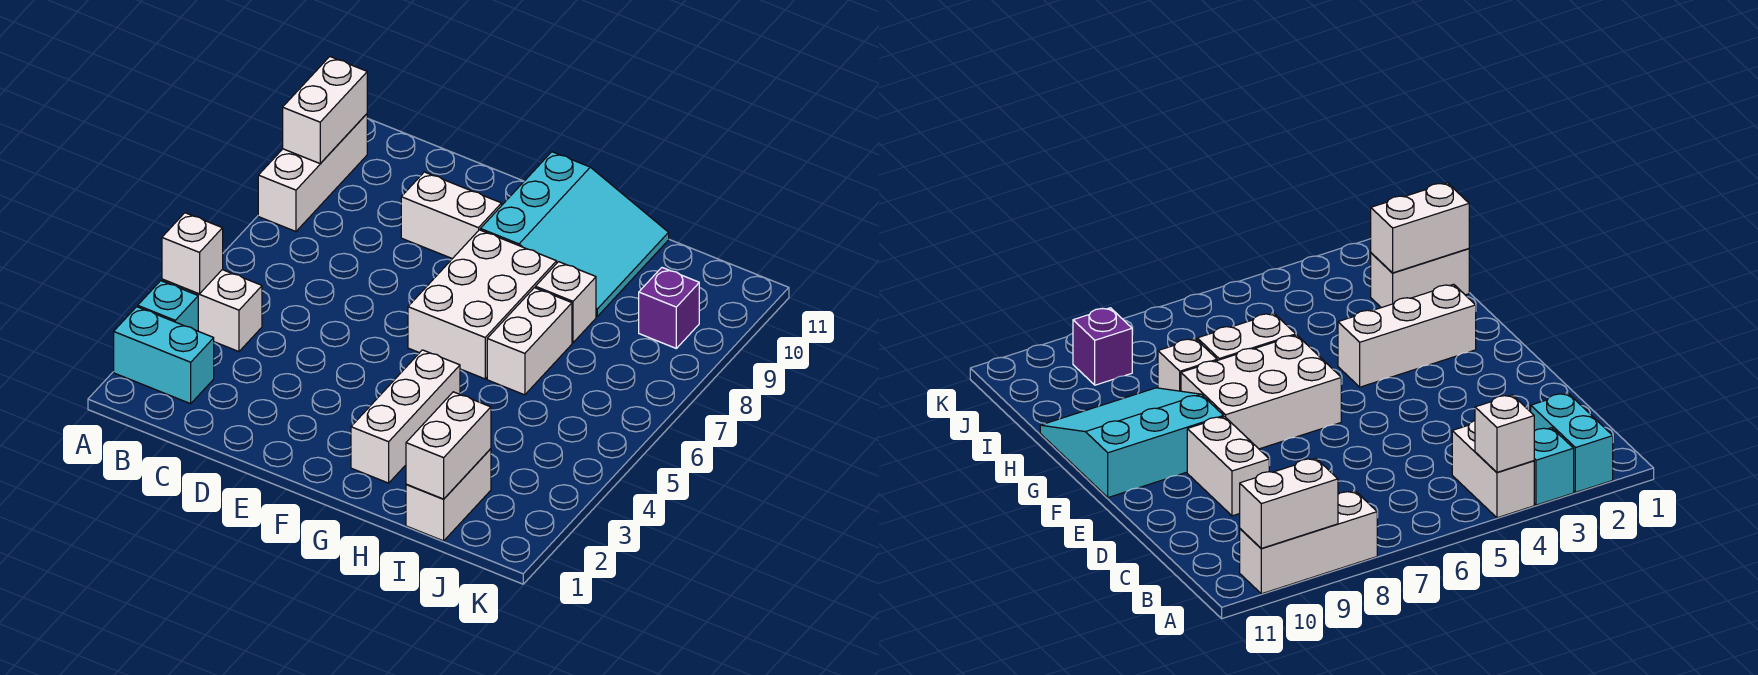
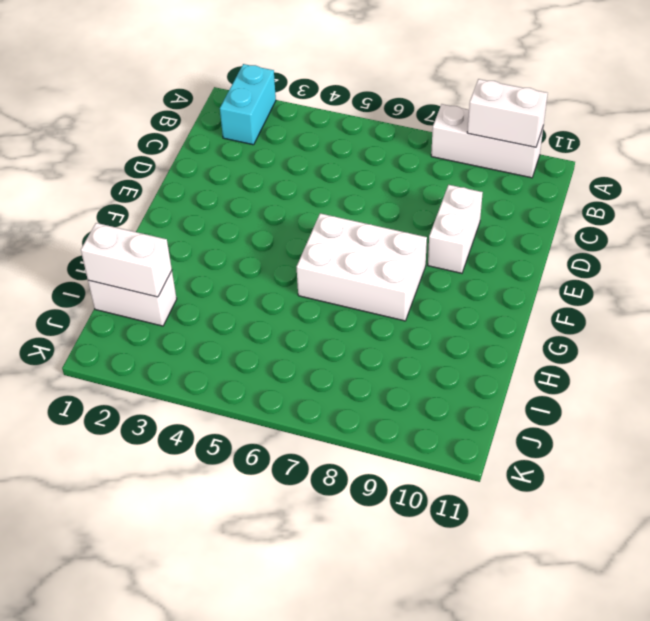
none -> cyan 1x1 brick [138,281,198,331]
none -> white 1x2 brick [162,270,262,352]
none -> cyan 3x3 slope [480,152,669,317]

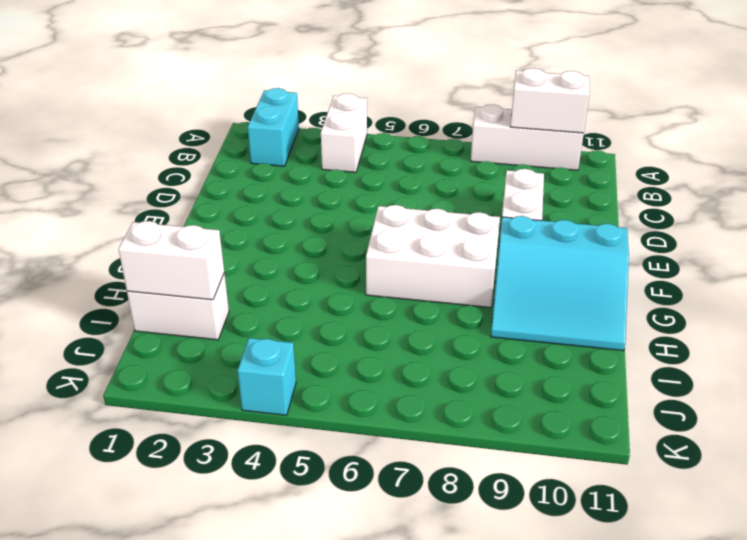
cyan 1x1 brick [238,338,296,415] -> cyan 1x1 brick moved to [138,281,198,331]
none -> white 1x3 brick [351,350,460,483]
none -> white 1x2 brick [487,288,572,395]
none -> white 1x1 brick [535,262,596,343]

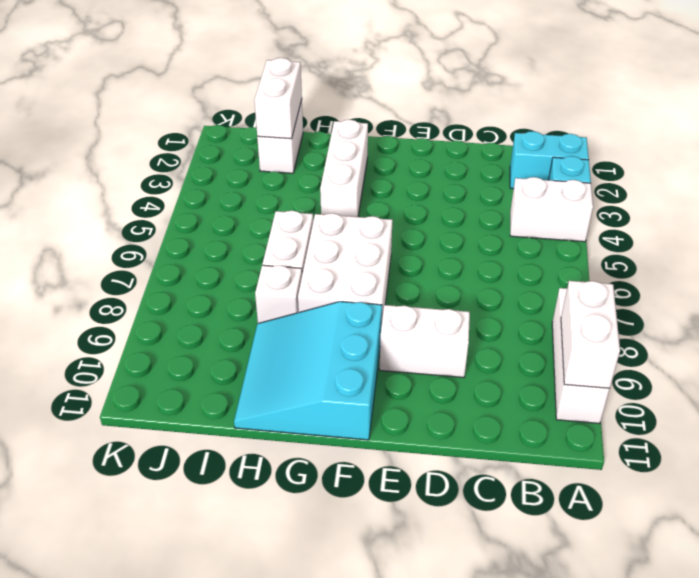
none -> purple 1x1 brick [639,268,699,348]
none -> white 1x1 brick [162,213,223,294]

